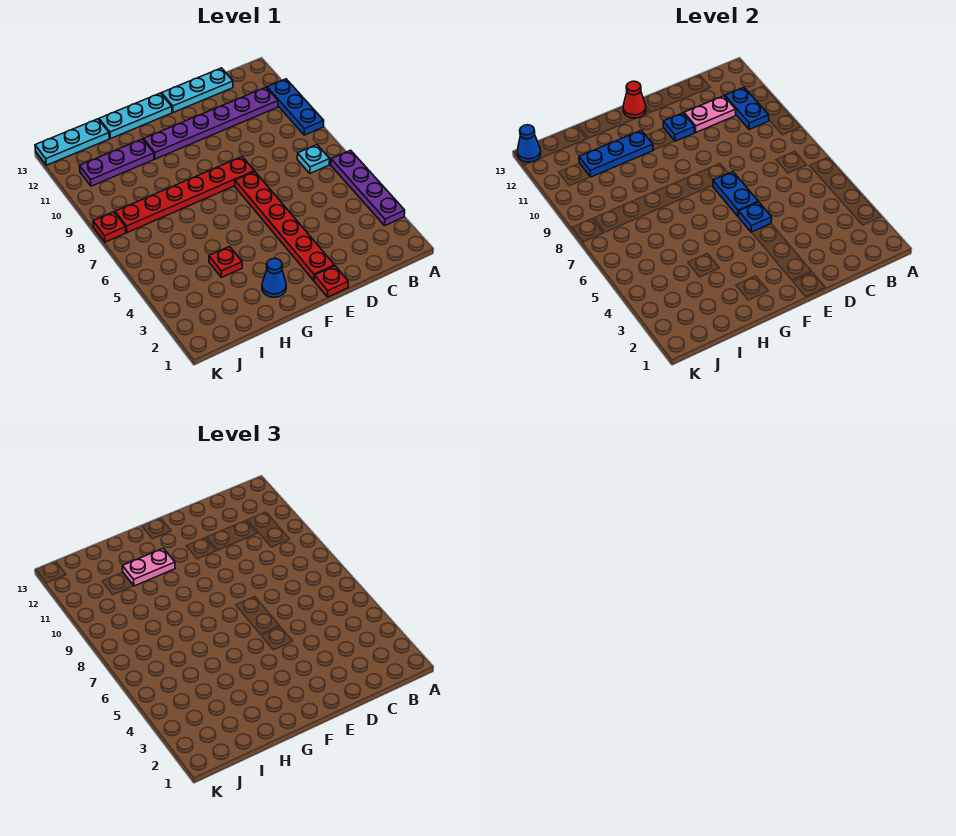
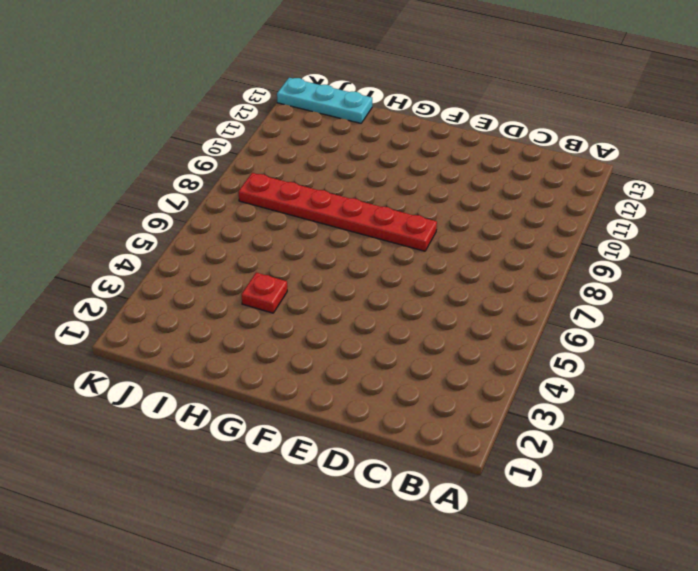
none -> purple 1x4 plate [331,150,405,225]
none -> blue 1x3 plate [267,79,324,135]
none -> cyan 1x1 plate [297,145,330,173]

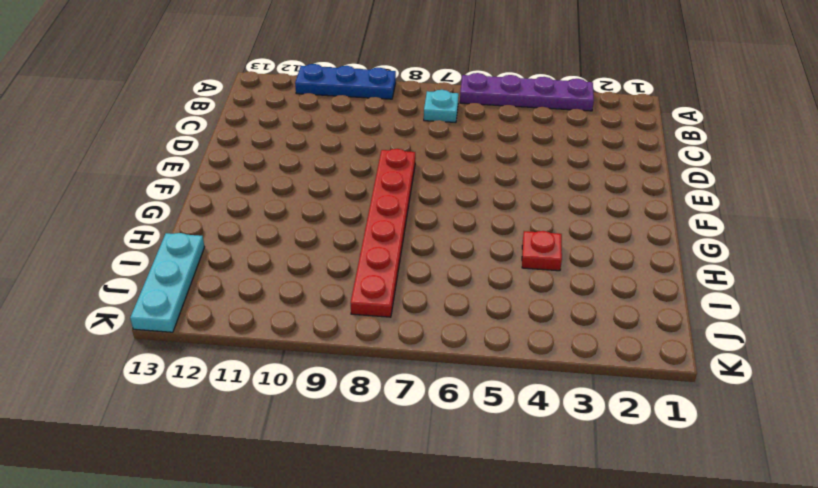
none -> purple 1x6 plate [144,87,278,159]
none -> cyan 1x3 plate [162,68,233,112]
none -> red 1x1 plate [314,266,348,297]

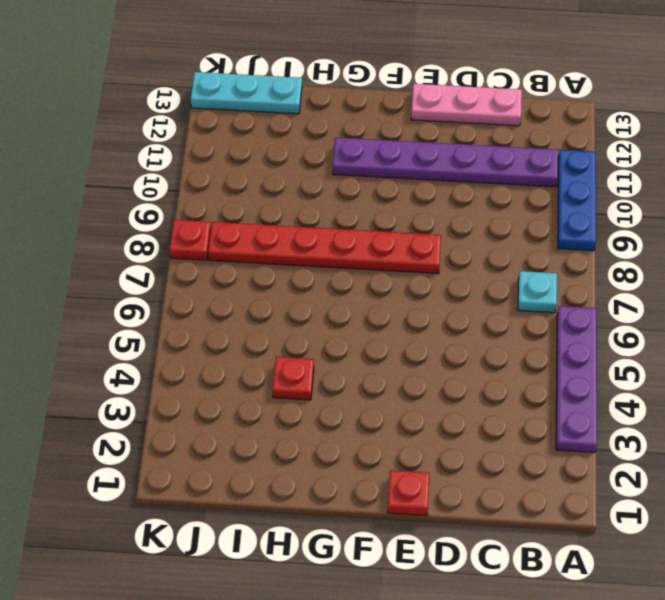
pink 1x3 plate [411,84,522,126] -> cyan 1x3 plate [162,68,233,112]
none -> red 1x6 plate [235,171,334,280]
none -> cyan 1x3 plate [99,93,172,139]
none -> blue 1x1 cone [262,258,286,297]

